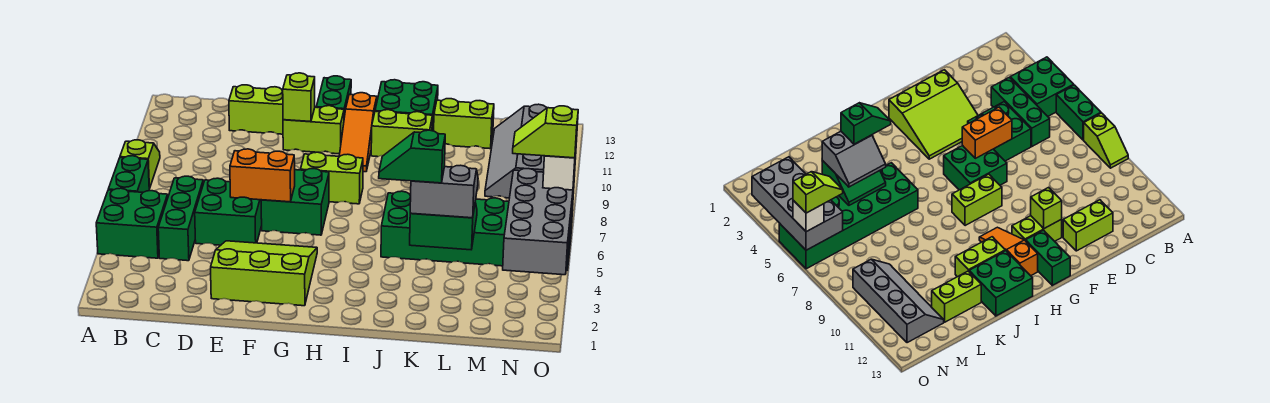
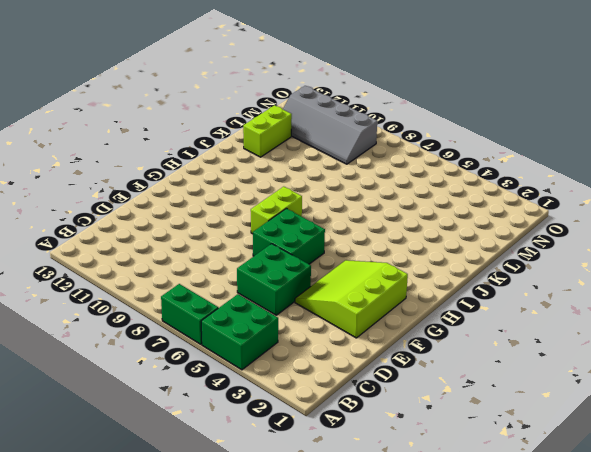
none -> lime 1x2 slope [120,140,160,189]
none -> green 1x3 brick [158,176,203,261]
none -> lime 1x2 brick [229,85,283,134]

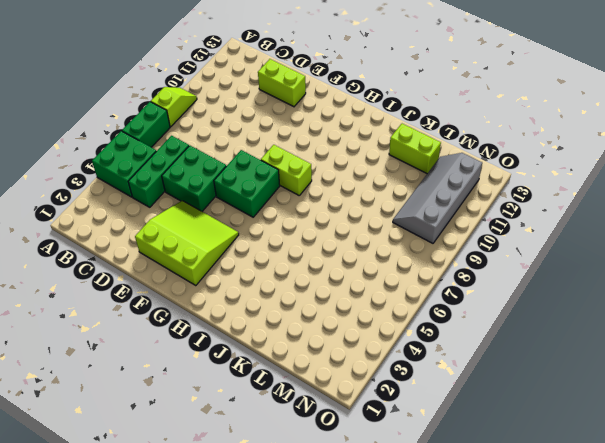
none -> lime 1x2 brick [283,106,344,154]
none -> green 1x2 brick [316,76,351,117]
none -> orange 1x3 slope [339,93,377,172]

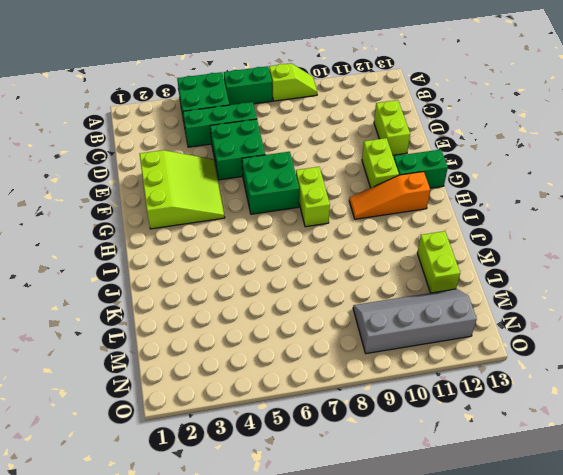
none -> lime 1x2 brick [371,110,432,157]
none -> green 2x2 brick [375,80,438,131]
none -> green 2x6 brick [381,191,573,271]

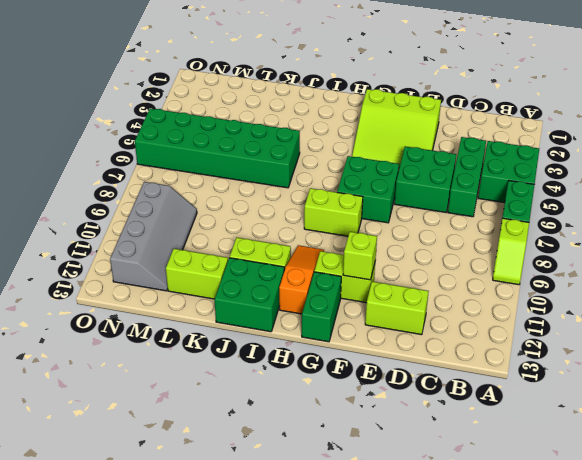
none -> orange 1x2 brick [230,149,295,202]
none -> green 2x2 slope [410,202,477,250]
none -> grey 2x4 brick [503,169,574,275]

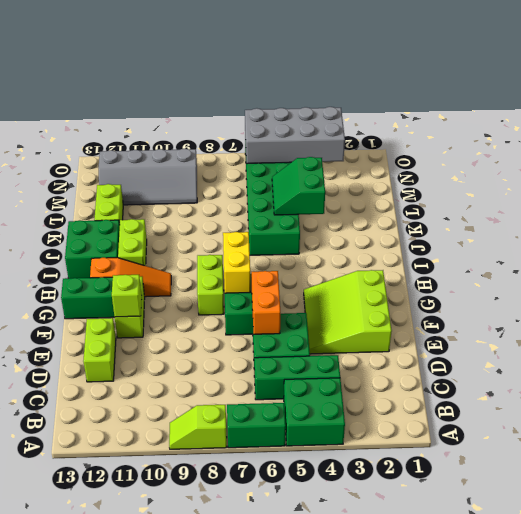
yellow 1x2 brick [223,232,250,293] -> none
none -> grey 2x2 slope [410,165,478,218]
none -> white 1x1 brick [543,151,576,190]
none -> green 1x2 slope [379,130,445,183]

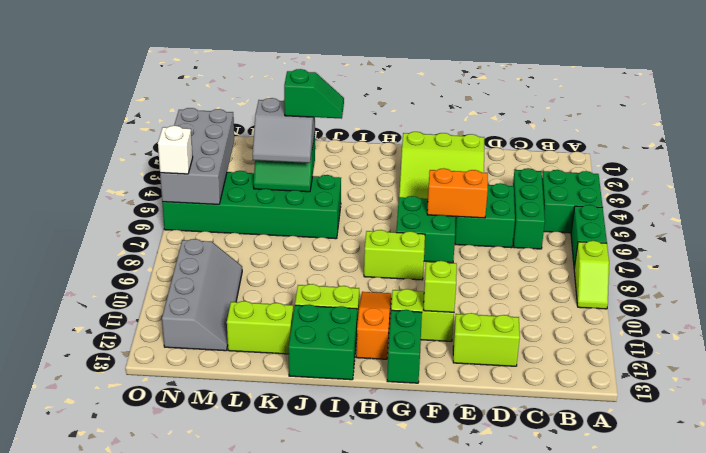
none -> lime 1x2 slope [513,106,578,158]

